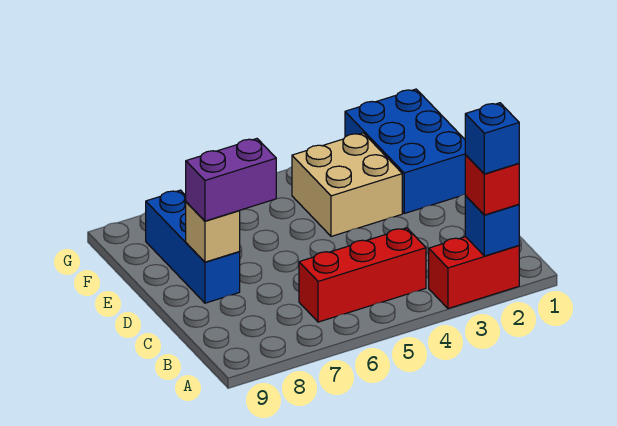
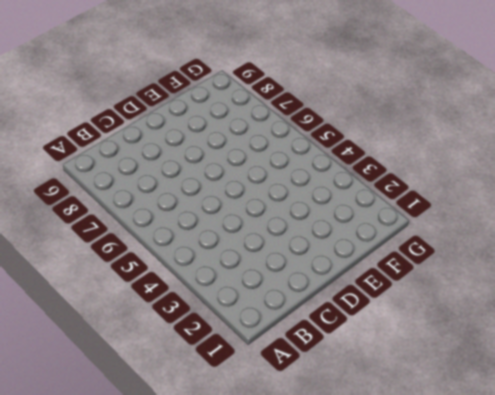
none -> red 1x2 brick [429,237,519,309]
none -> red 1x3 brick [299,228,426,322]

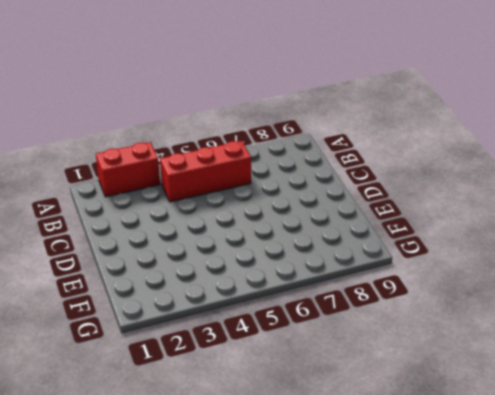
none -> blue 1x3 brick [146,190,240,303]
none -> blue 2x3 brick [345,89,466,213]

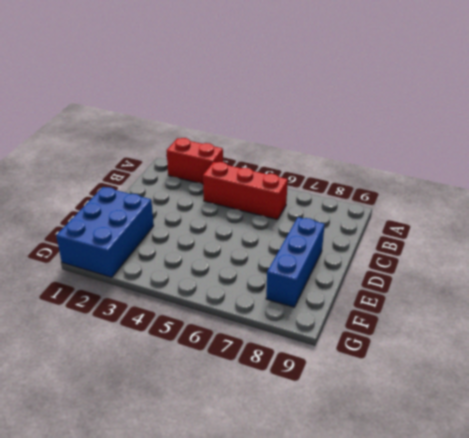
none -> tan 2x2 brick [292,133,402,236]
none -> blue 1x1 brick [465,196,519,256]

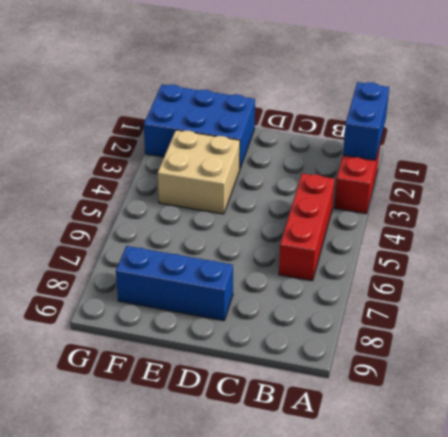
blue 1x2 brick [343,82,389,160] -> blue 1x1 brick [465,196,519,256]
none -> tan 1x1 brick [186,202,240,262]
none -> red 1x1 brick [465,155,519,215]

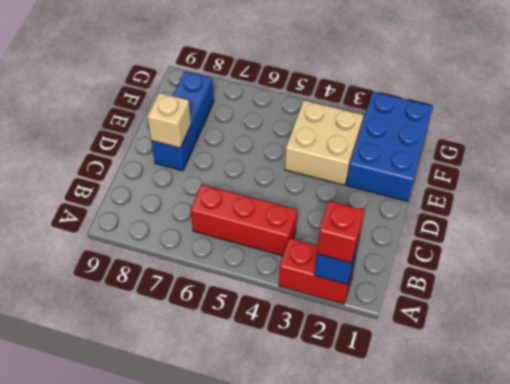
none -> purple 1x2 brick [186,139,276,221]
none -> blue 1x1 brick [465,103,519,174]

